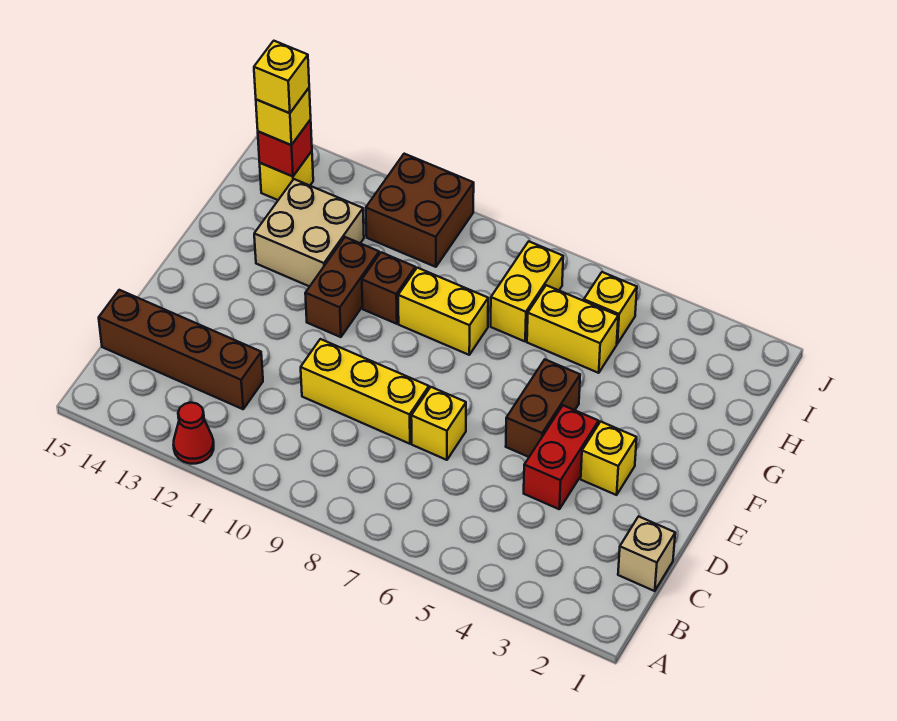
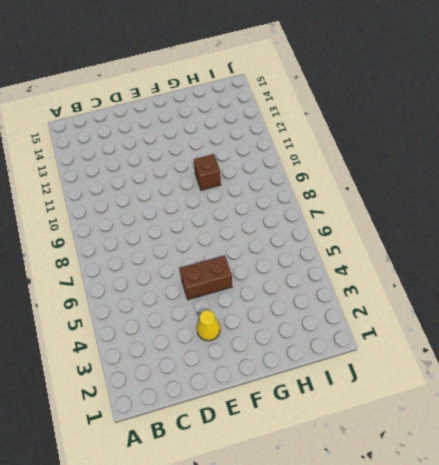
yellow 1x1 cone [197,310,220,341] -> yellow 1x1 brick [581,422,637,495]
none -> red 1x1 cone [173,403,214,464]
none -> tan 1x1 brick [618,516,675,591]
none -> brown 1x4 brick [99,290,263,409]

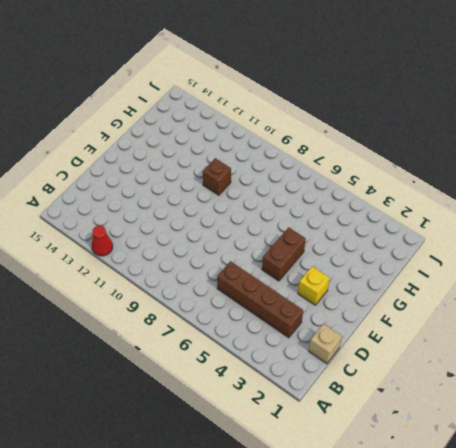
brown 1x4 brick [217,261,303,338] -> brown 1x4 brick moved to [99,290,263,409]
none -> red 1x2 brick [524,405,599,509]
none -> yellow 1x1 brick [411,387,466,460]
none -> yellow 1x3 brick [301,339,429,444]

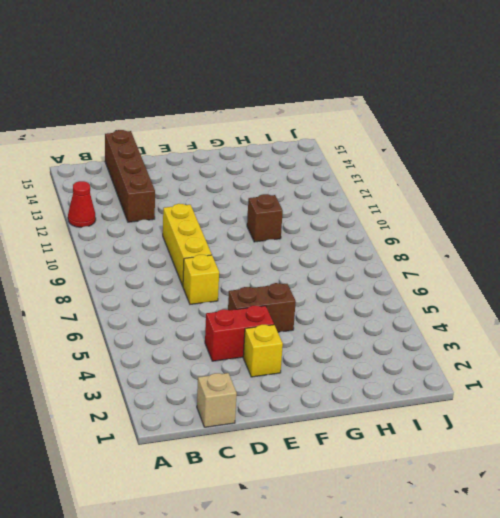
none -> brown 1x2 brick [305,237,379,337]
none -> yellow 1x2 brick [398,268,488,355]
none -> tan 2x2 brick [254,179,364,287]

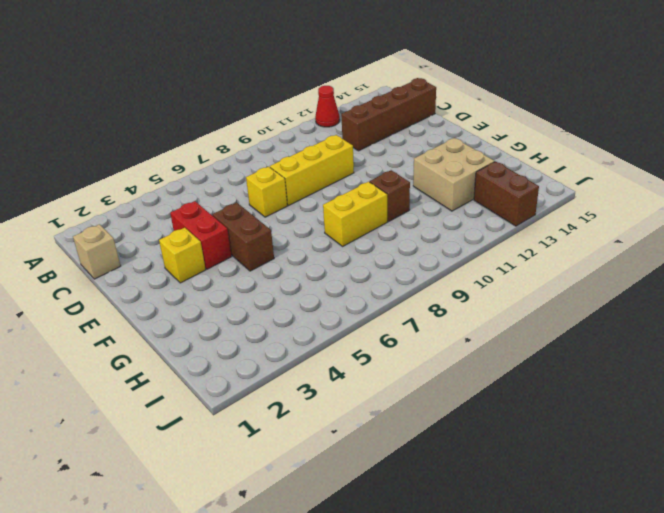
brown 1x2 brick [474,161,539,226] -> brown 1x2 brick moved to [305,237,379,337]
none -> yellow 1x2 brick [527,285,618,373]
none -> yellow 1x2 brick [491,241,563,341]
none -> yellow 1x1 brick [584,272,637,344]

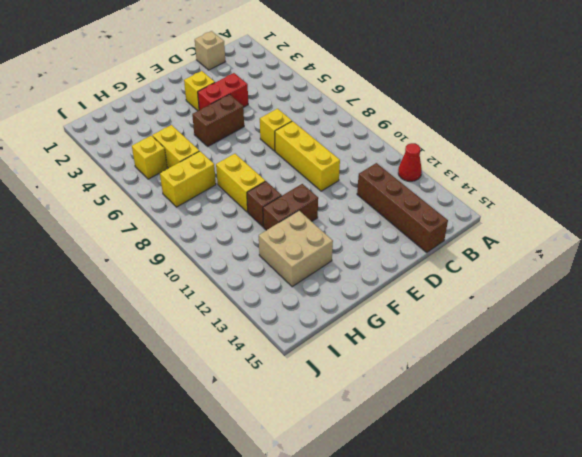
none -> brown 2x2 brick [366,154,474,267]
none -> yellow 1x1 brick [260,151,313,200]
none -> red 1x1 brick [258,120,312,176]

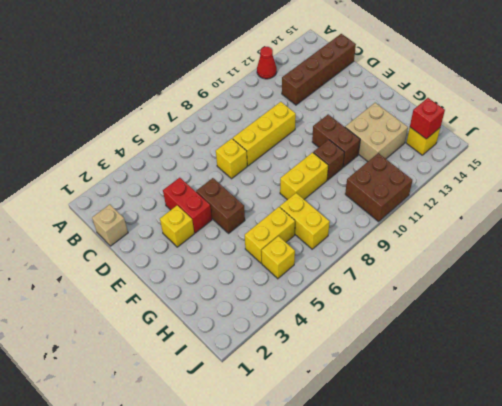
none -> yellow 1x1 brick [256,88,311,145]
none -> yellow 1x1 brick [254,41,309,113]

